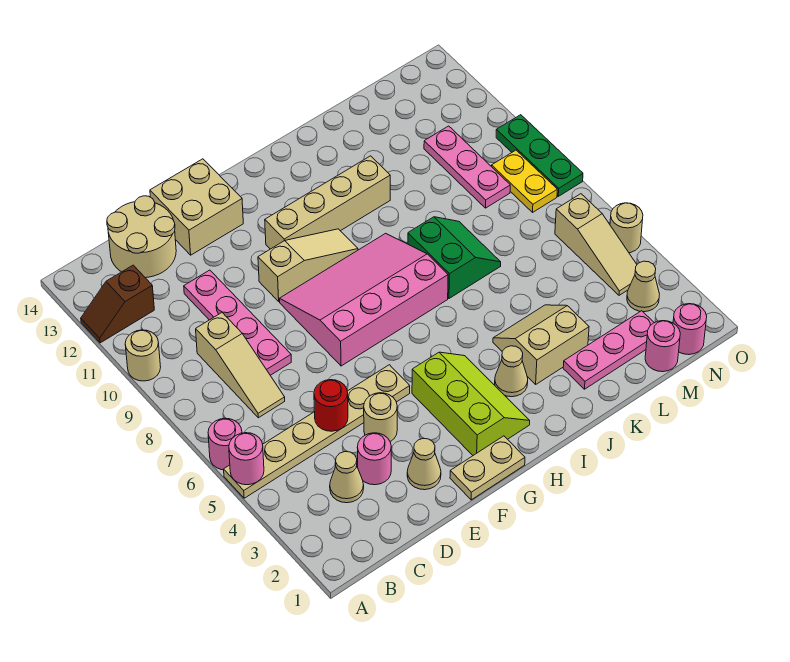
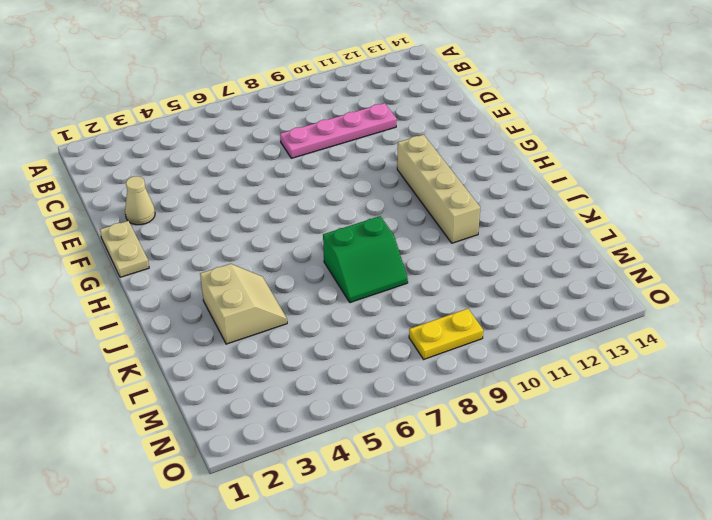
none -> tan 1x6 plate [224,365,410,498]
none -> pink 1x1 round brick [208,418,242,470]
none -> tan 1x1 round brick [125,330,161,381]
none -> brown 1x2 slope [81,265,154,343]

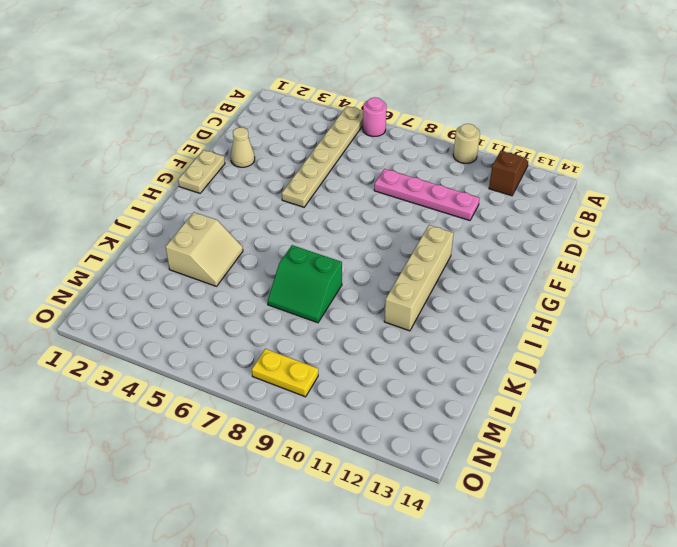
none -> tan 1x1 cone [330,452,364,503]
none -> tan 1x3 slope [196,313,285,418]
none -> tan 2x2 round brick [107,196,176,278]
none -> pink 1x1 round brick [357,433,391,485]

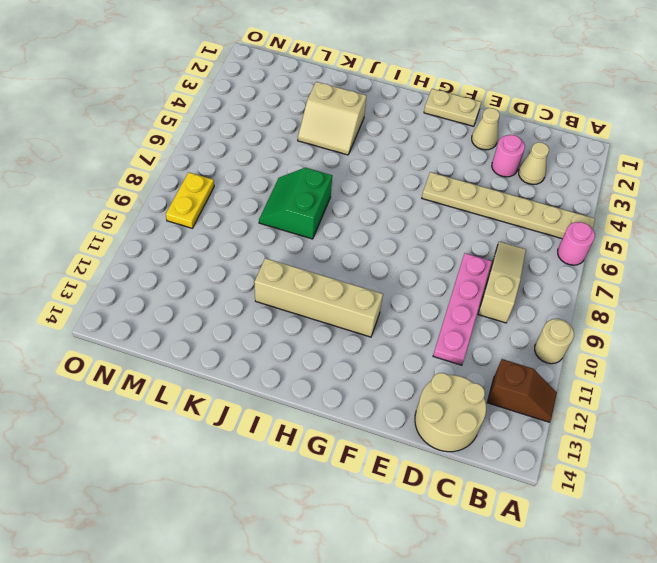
none -> tan 1x1 round brick [364,393,397,442]
none -> tan 2x2 brick [150,159,243,255]
none -> pink 3x4 slope [280,233,448,366]
none -> tan 1x3 slope [258,229,358,301]

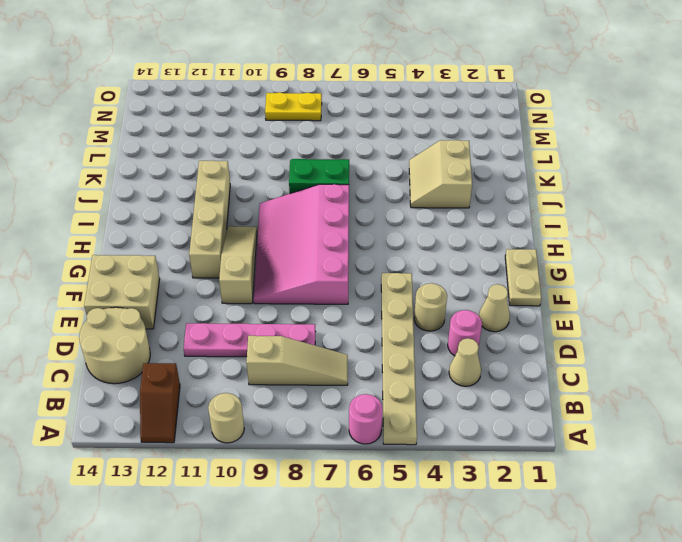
none -> lime 2x3 slope [412,352,530,455]
none -> tan 1x1 cone [495,346,528,397]
none -> pink 1x3 plate [563,311,654,389]
none -> pink 1x1 round brick [645,321,680,372]

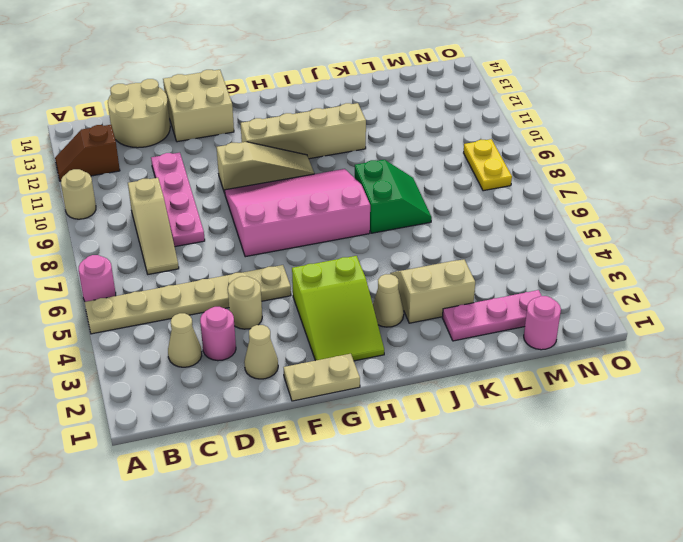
lime 2x3 slope [292,256,384,361] -> lime 2x3 slope turned to [412,352,530,455]
none -> pink 1x3 plate [424,126,510,208]
none -> pink 1x1 round brick [673,304,707,355]
none -> tan 1x1 cone [627,261,660,312]
none -> tan 1x3 slope [555,194,637,295]

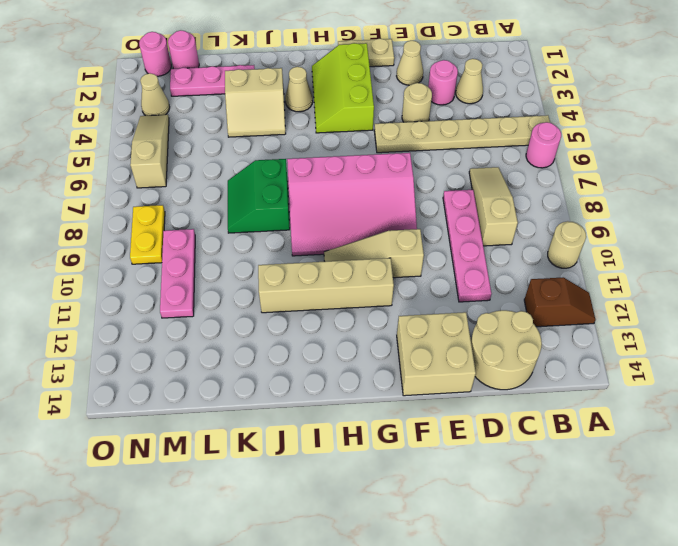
none -> tan 1x1 round brick [610,203,643,253]
none -> green 1x3 plate [496,115,583,196]
none -> pink 1x1 round brick [229,433,264,485]
none -> red 1x1 round brick [314,380,348,431]

